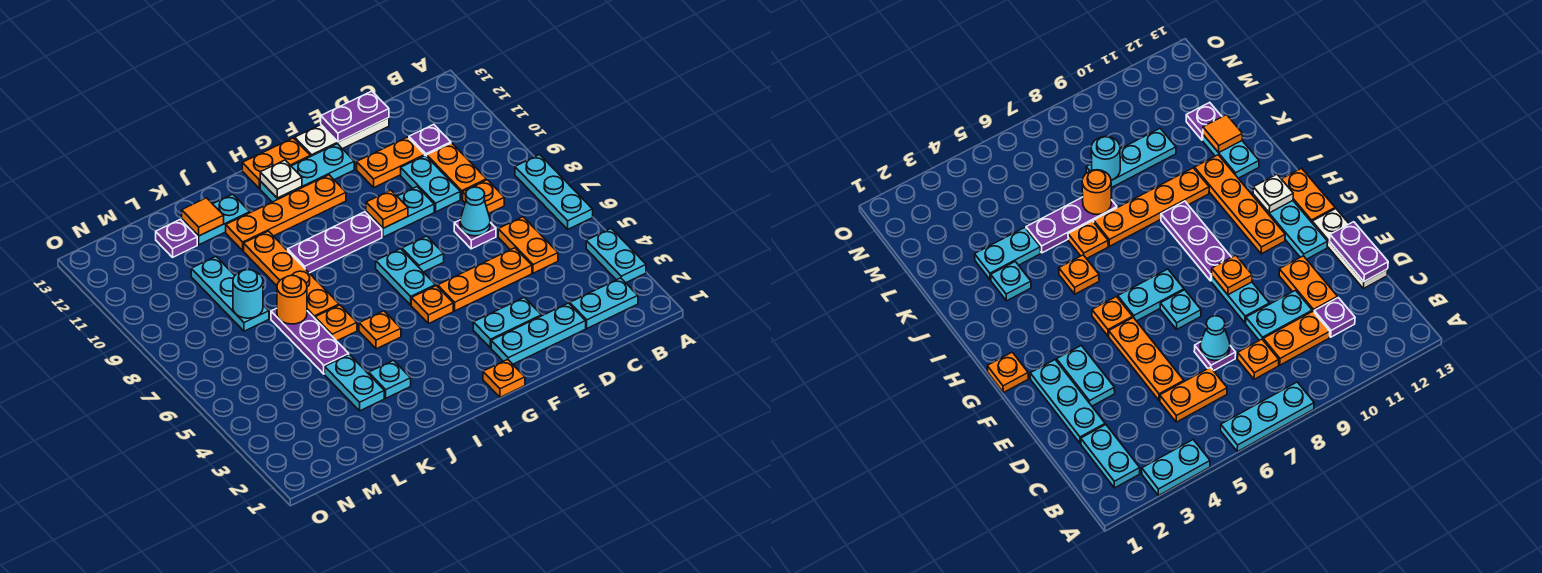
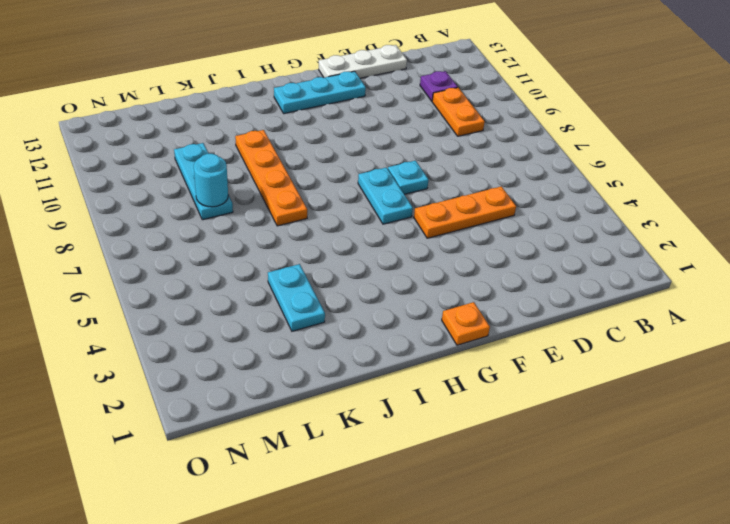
none -> cyan 1x2 plate [586,229,646,283]
none -> cyan 1x3 plate [515,155,593,229]
none -> cyan 1x2 plate [570,278,638,328]
none -> orange 1x2 plate [498,217,558,273]

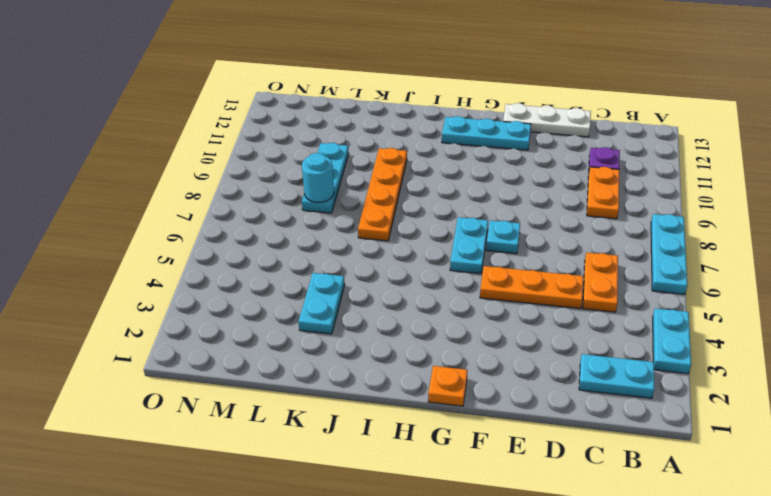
none -> orange 1x1 plate [463,180,504,214]
none -> cyan 1x3 plate [491,303,586,364]
none -> purple 1x1 plate [454,220,496,249]
none -> cyan 1x2 plate [401,156,460,212]

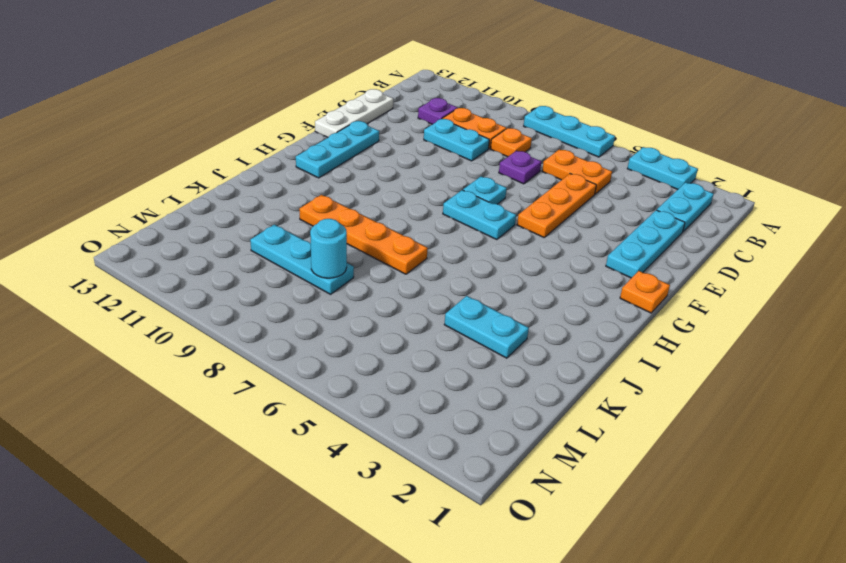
none -> orange 1x2 plate [357,137,425,187]
none -> cyan 1x2 plate [473,297,541,348]
none -> cyan 1x2 plate [366,187,434,237]
none -> orange 1x1 plate [411,286,453,324]

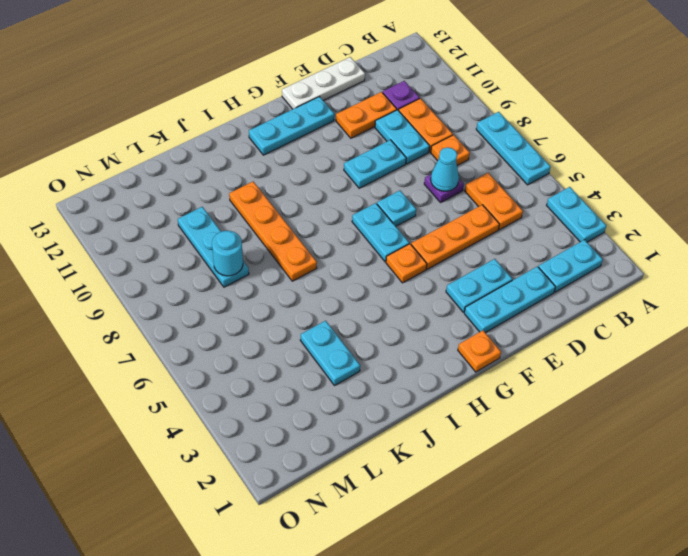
none -> purple 1x3 plate [288,212,382,273]
none -> orange 1x4 plate [226,175,346,251]
none -> orange 1x2 plate [242,138,310,188]
none -> orange 1x1 plate [359,311,401,349]

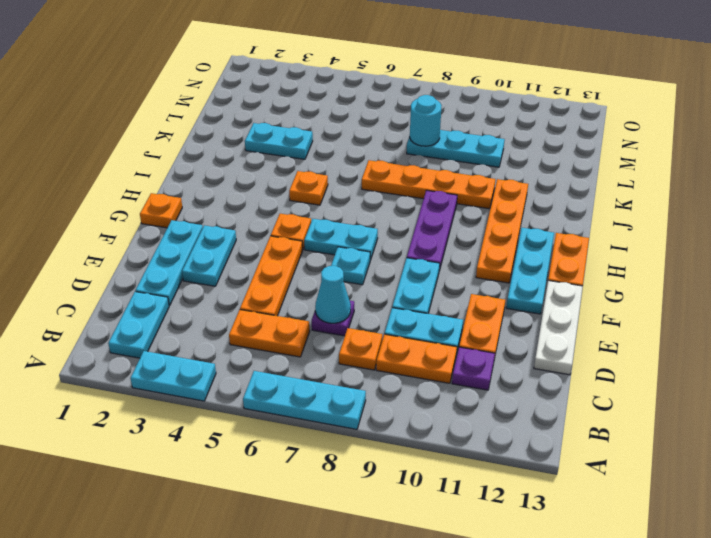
none -> cyan 1x1 plate [369,360,411,398]
none -> orange 1x1 plate [315,305,357,341]
none -> cyan 1x2 plate [182,194,250,245]
none -> purple 1x3 plate [271,308,349,374]

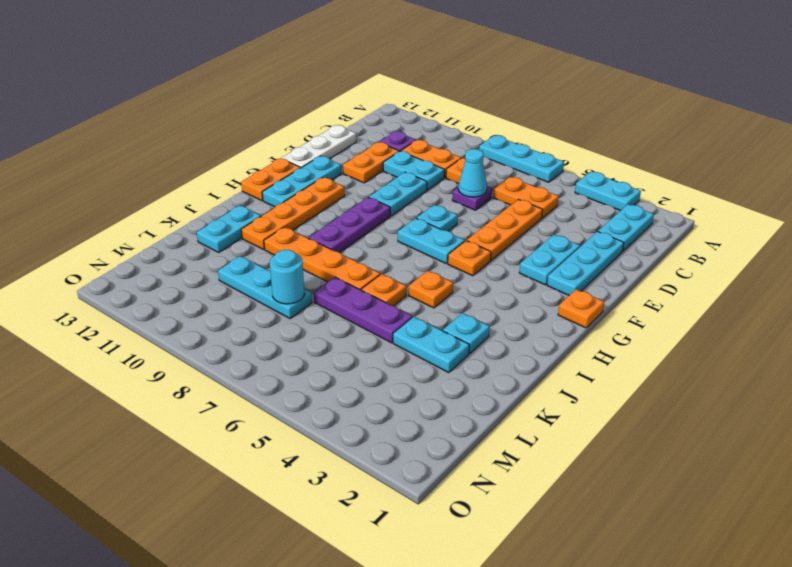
none -> purple 1x1 plate [156,219,197,257]
none -> purple 1x2 plate [321,91,389,142]
none -> orange 1x1 plate [366,190,408,228]
none -> white 1x1 plate [260,160,302,198]

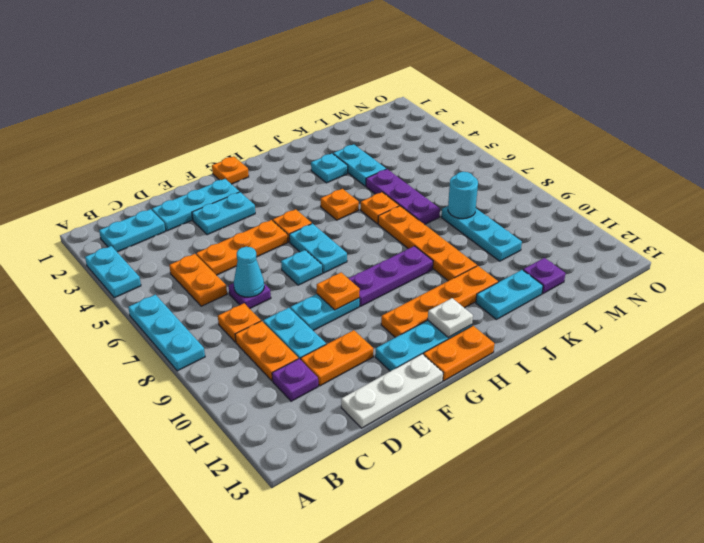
none -> purple 1x2 plate [321,91,389,142]
none -> orange 1x1 round brick [277,275,307,324]
none -> orange 1x1 tile [182,198,224,236]

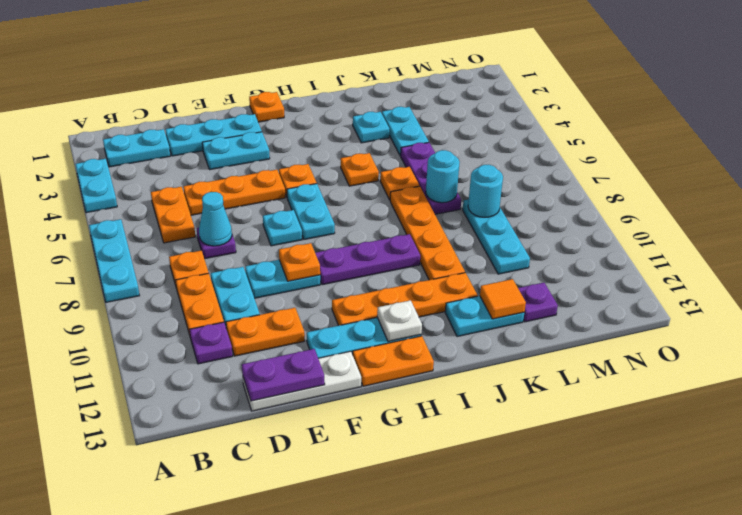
cyan 1x1 round brick [426,150,460,203] -> orange 1x1 round brick [277,275,307,324]

